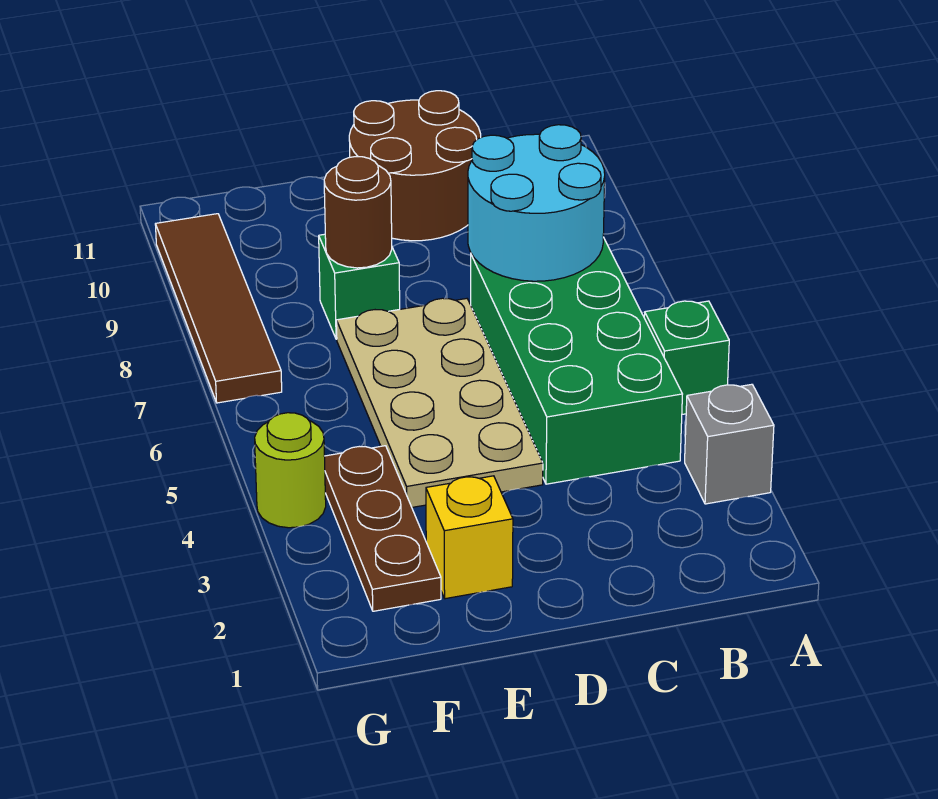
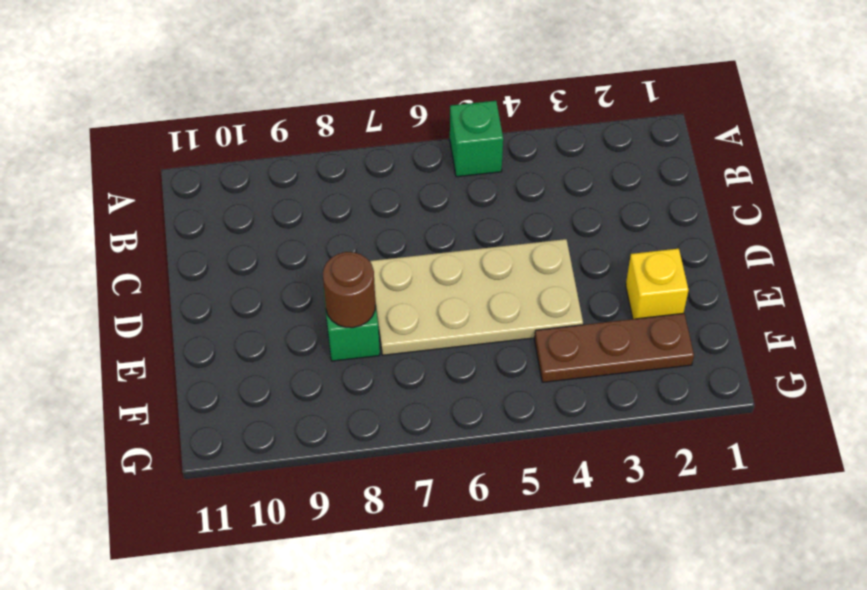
none -> grey 1x1 brick [685,384,774,504]
none -> green 2x4 brick [471,237,682,484]
none -> brown 2x2 round brick [349,91,481,241]

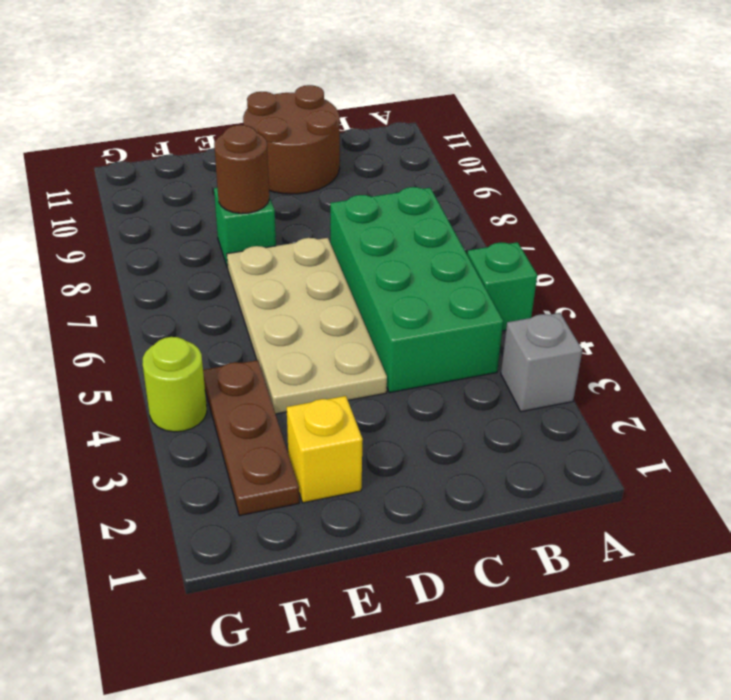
none -> brown 1x4 tile [155,214,282,403]
none -> cyan 2x2 round brick [468,125,605,281]

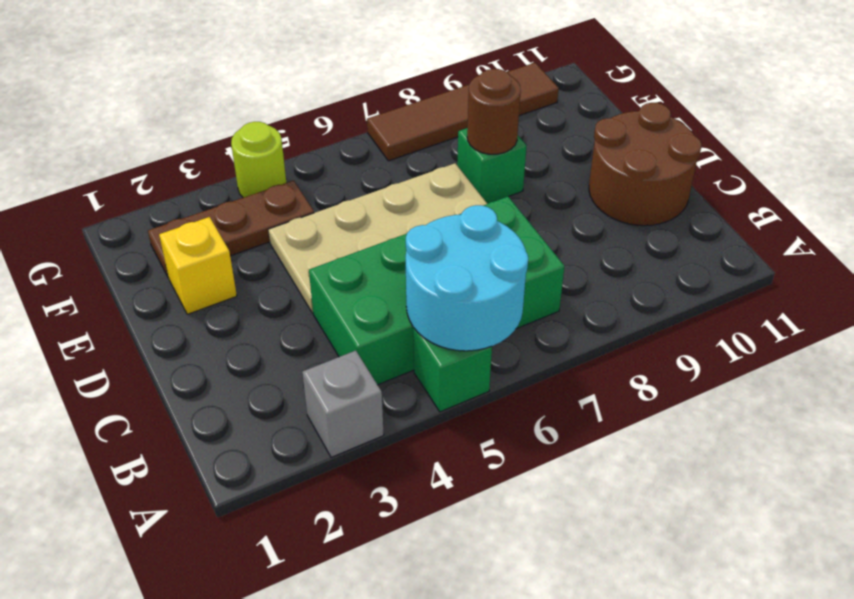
cyan 2x2 round brick [406,205,528,351] -> cyan 2x2 round brick moved to [468,125,605,281]

